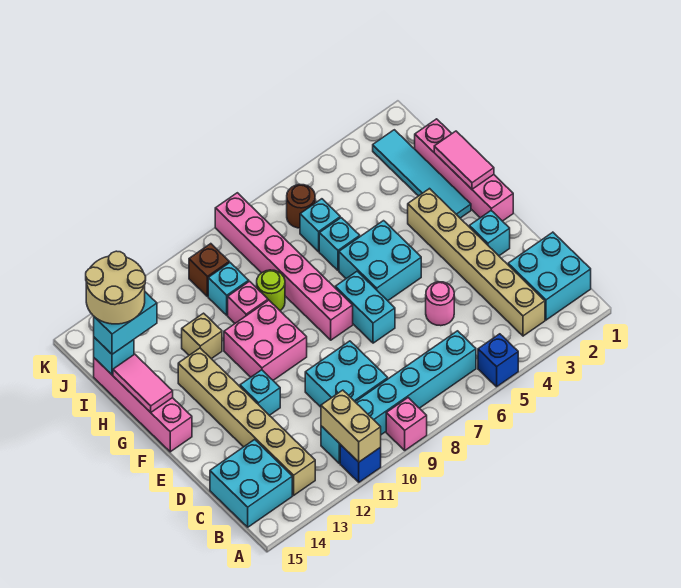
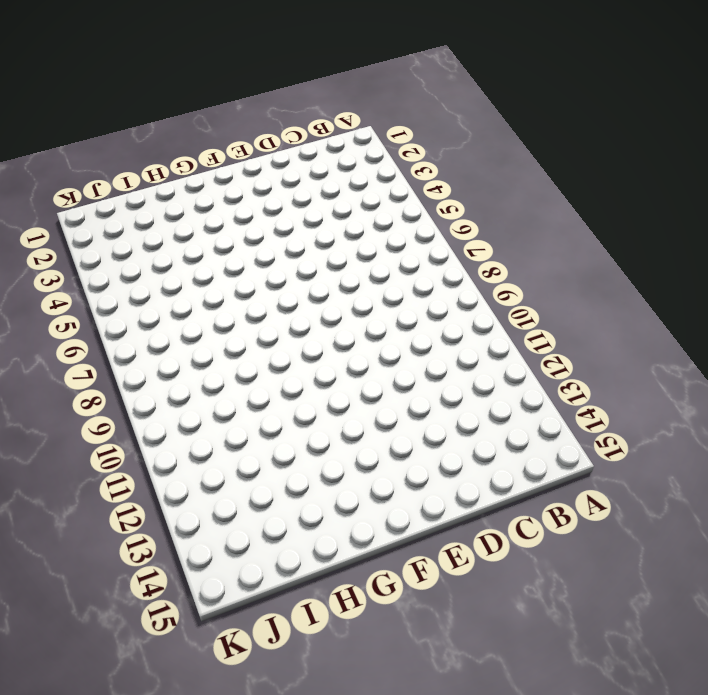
none -> blue 1x1 brick [478,334,518,387]
none -> pink 1x1 brick [386,398,427,450]
none -> blue 1x1 brick [340,445,381,482]
none -> cyan 2x2 brick [508,232,591,320]

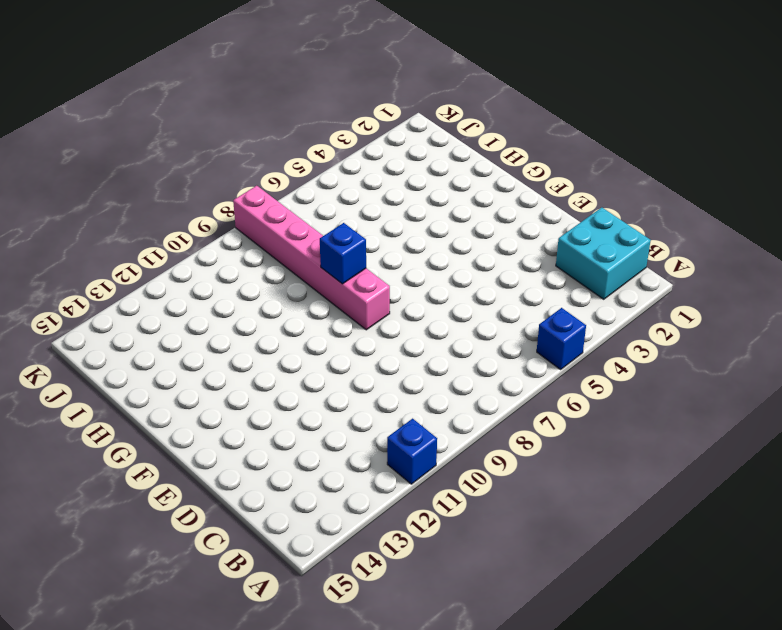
blue 1x1 brick [320,223,366,284] -> none
none -> pink 1x1 brick [386,398,427,450]
none -> tan 1x6 brick [408,189,545,336]
none -> cyan 1x6 brick [321,331,476,464]
none -> tan 1x6 brick [178,348,315,495]

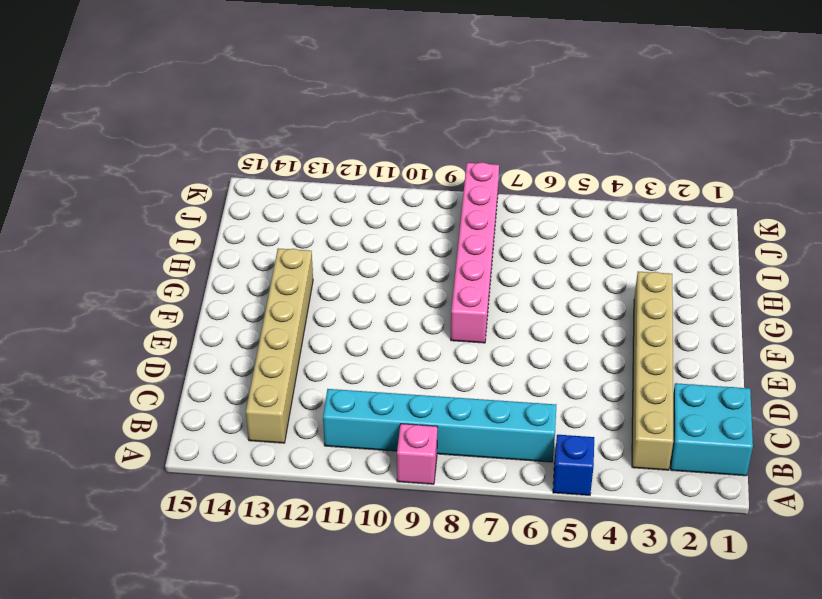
none -> blue 1x1 brick [340,445,381,482]
none -> cyan 2x2 brick [210,440,292,527]
none -> cyan 2x2 brick [305,341,388,407]
none -> pink 1x1 round brick [426,282,454,326]

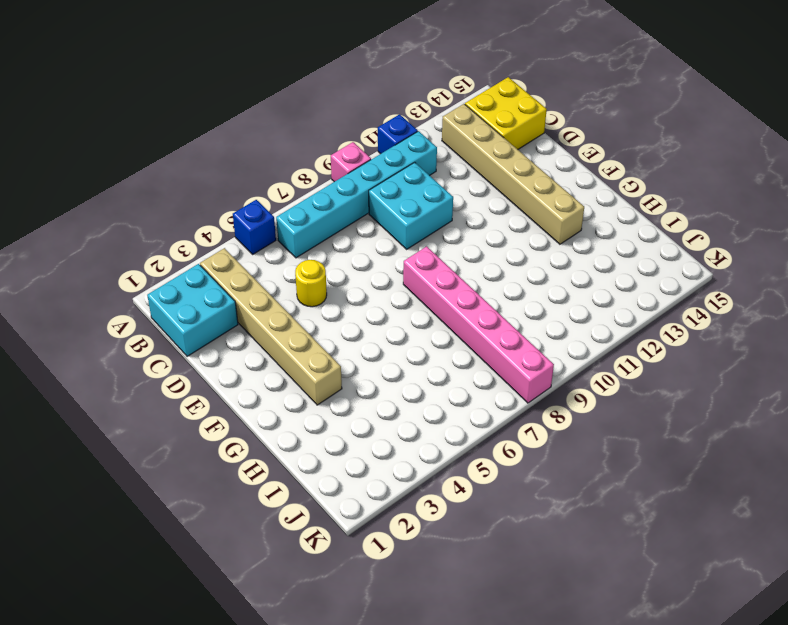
yellow 2x2 brick [465,77,547,149] -> cyan 2x2 brick [210,440,292,527]
yellow 1x1 round brick [295,260,327,307] -> pink 1x1 round brick [426,282,454,326]
none -> cyan 1x1 brick [469,211,510,256]
none -> cyan 1x2 brick [335,271,395,343]
none -> cyan 1x1 brick [240,370,280,415]
none -> pink 1x4 brick [415,119,513,221]

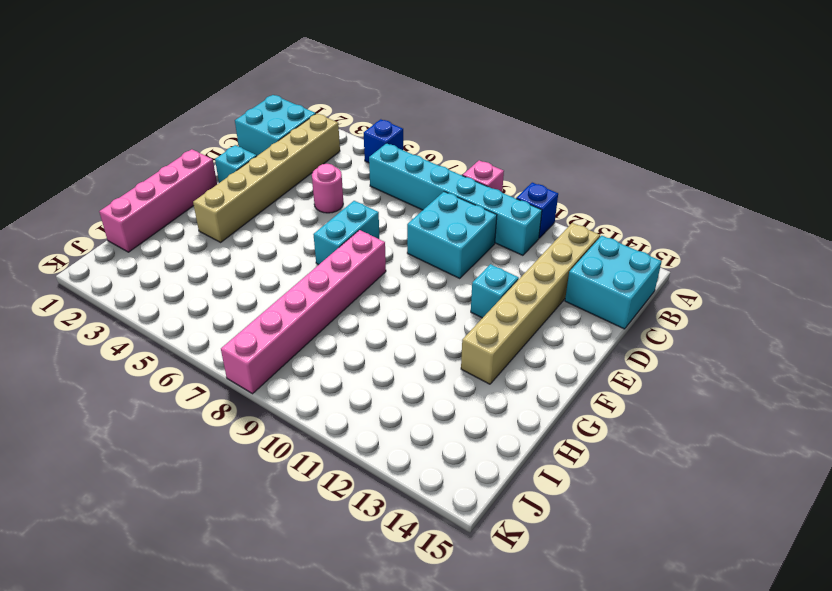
none -> cyan 2x2 brick [339,221,421,301]
none -> pink 2x2 brick [224,300,307,380]
none -> pink 1x4 brick [94,358,192,452]
none -> cyan 1x4 tile [373,130,471,218]

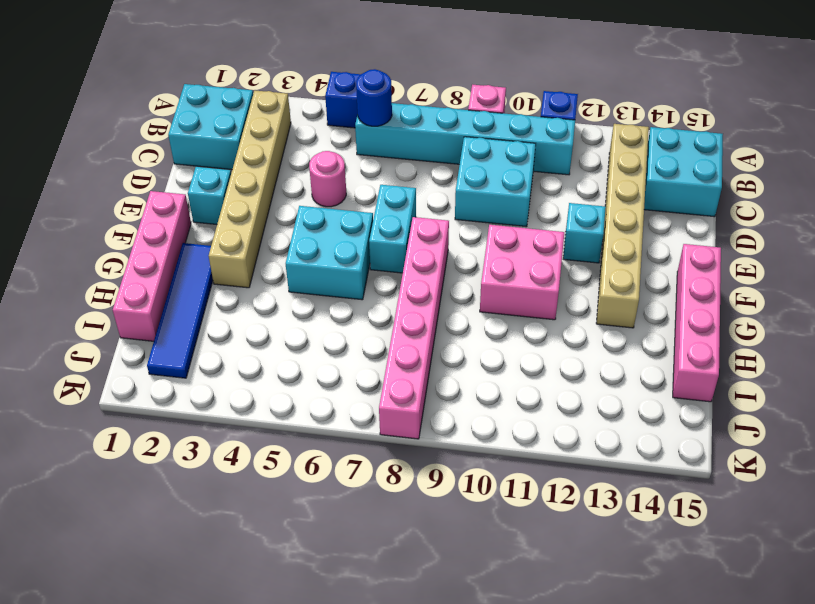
blue 1x1 round brick [356,69,392,126] -> none
blue 1x4 tile [147,243,213,378] -> cyan 1x4 tile [373,130,471,218]
none -> cyan 1x1 brick [319,218,360,270]
none -> lime 1x1 round brick [257,270,285,311]
none -> pink 1x1 brick [228,281,268,323]
none -> tan 1x1 brick [182,313,222,359]

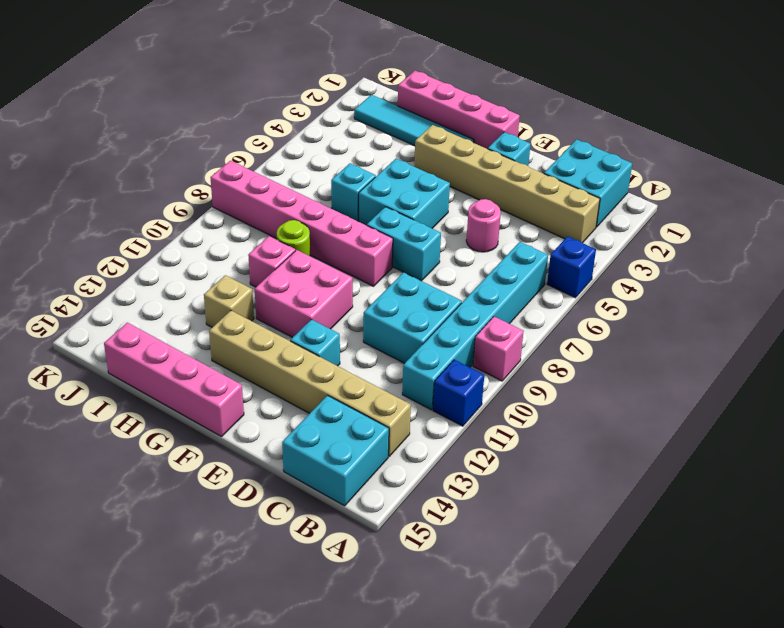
none -> cyan 1x1 brick [300,199,340,252]
none -> cyan 1x1 brick [208,263,249,315]
none -> brown 1x1 round brick [287,185,315,228]
none -> brown 1x1 brick [189,244,229,297]

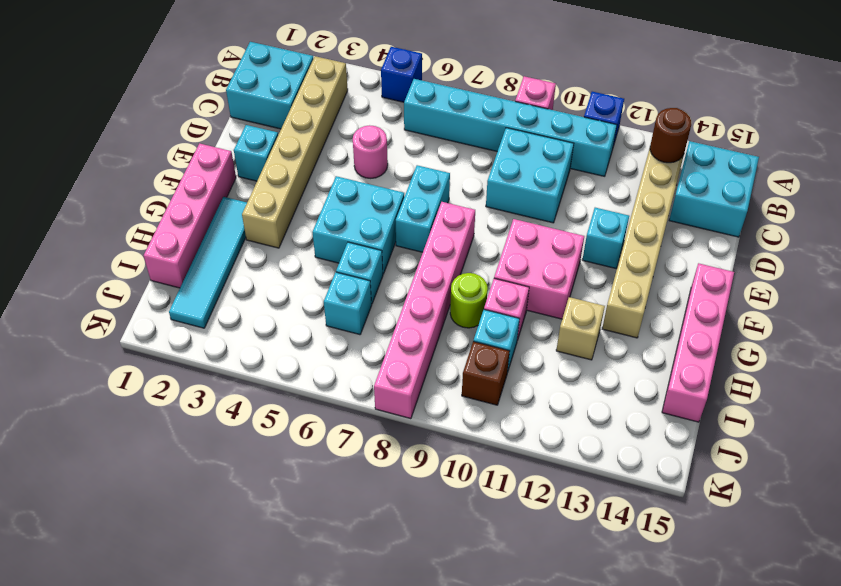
brown 1x1 round brick [650,108,691,163] -> brown 1x1 round brick moved to [287,185,315,228]
none -> tan 1x2 brick [321,390,381,462]
none -> pink 1x2 tile [434,131,494,189]
none -> pink 1x2 tile [113,354,173,412]
none -> cyan 1x1 brick [94,337,134,375]

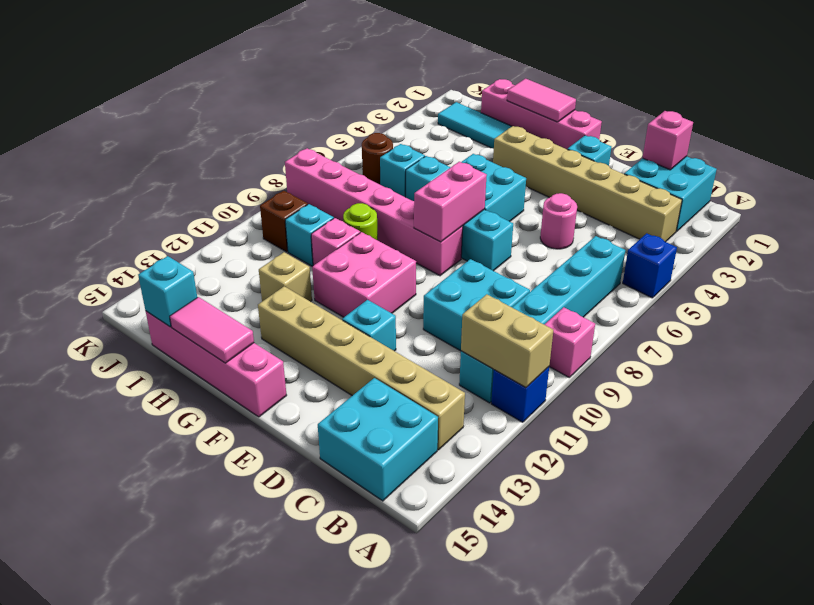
pink 1x1 brick [643,111,693,170] -> none
pink 1x2 brick [414,162,487,242] -> none
none -> cyan 1x2 brick [94,292,157,354]
none -> tan 2x2 round brick [86,251,146,324]

